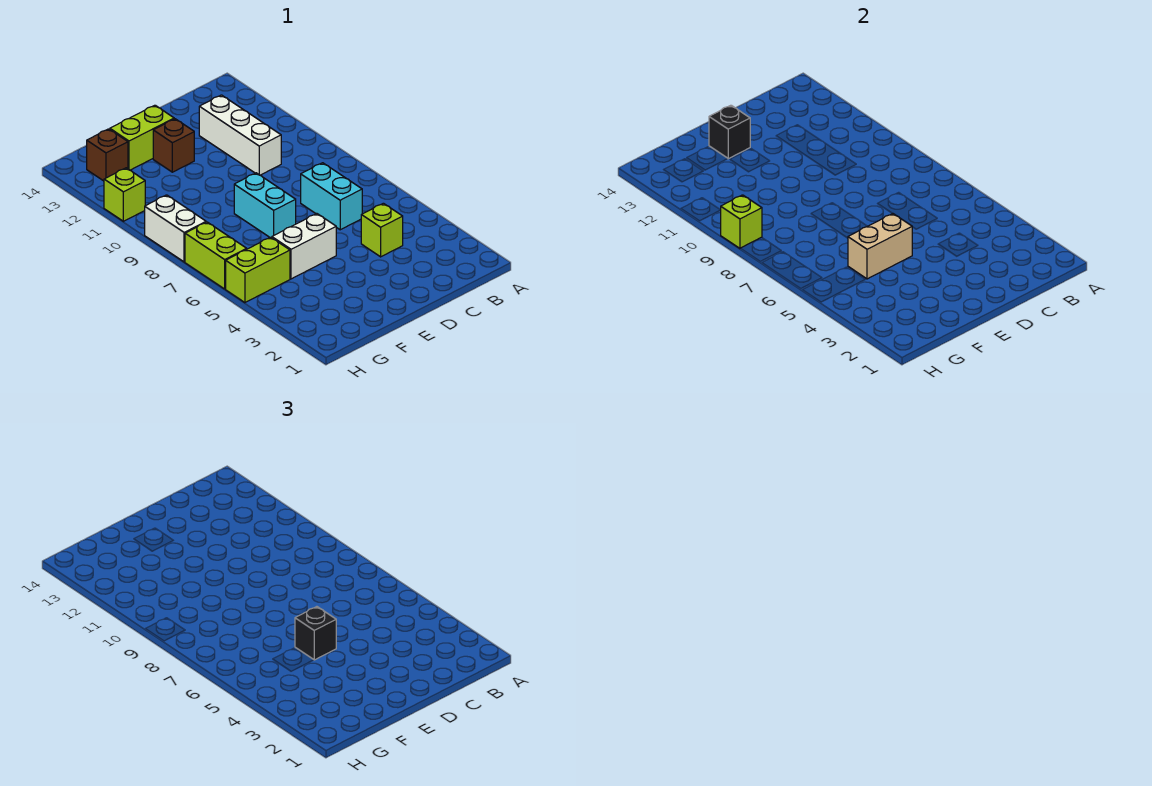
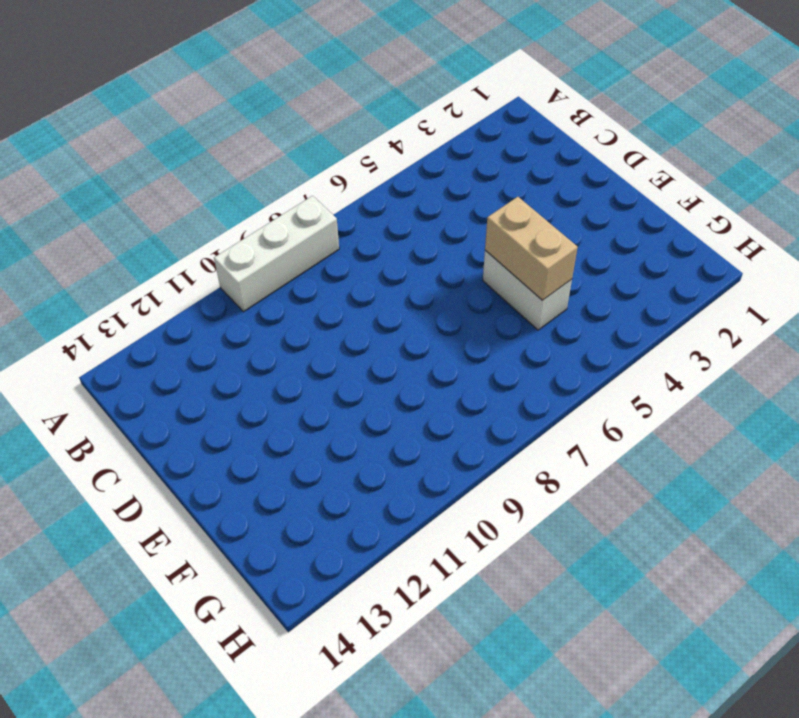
white 1x3 brick [214,196,339,312] -> white 1x3 brick moved to [199,95,281,175]
none -> lime 1x1 brick [361,203,403,257]
none -> cyan 1x2 brick [301,163,362,230]
none -> cyan 1x2 brick [234,173,296,238]

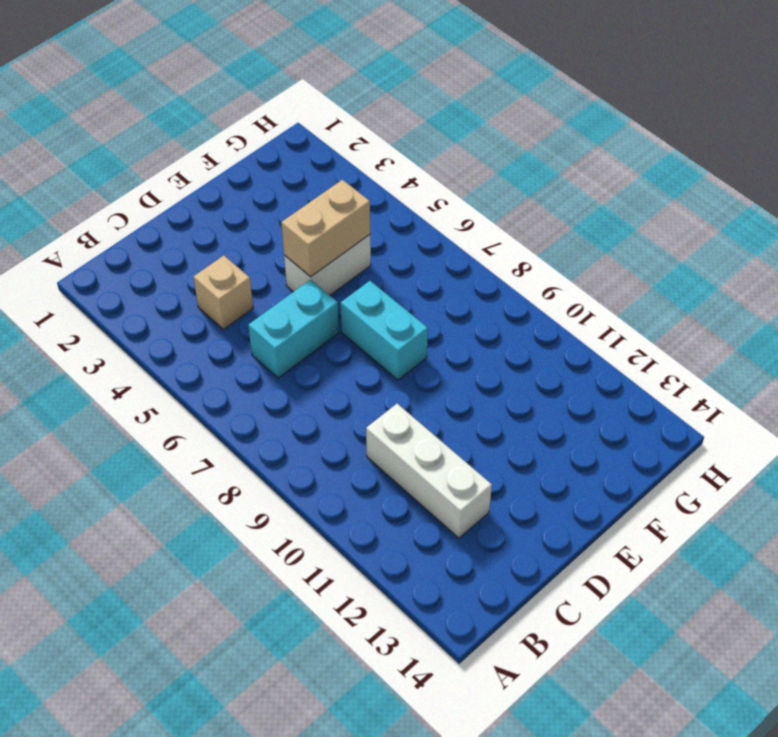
tan 1x1 brick [193,256,253,330] -> lime 1x1 brick [361,203,403,257]
cyan 1x2 brick [248,280,339,378] -> cyan 1x2 brick turned to [301,163,362,230]
none -> brown 1x1 brick [153,119,194,172]
none -> lime 1x2 brick [110,105,174,170]
none -> lime 1x2 brick [226,237,290,303]

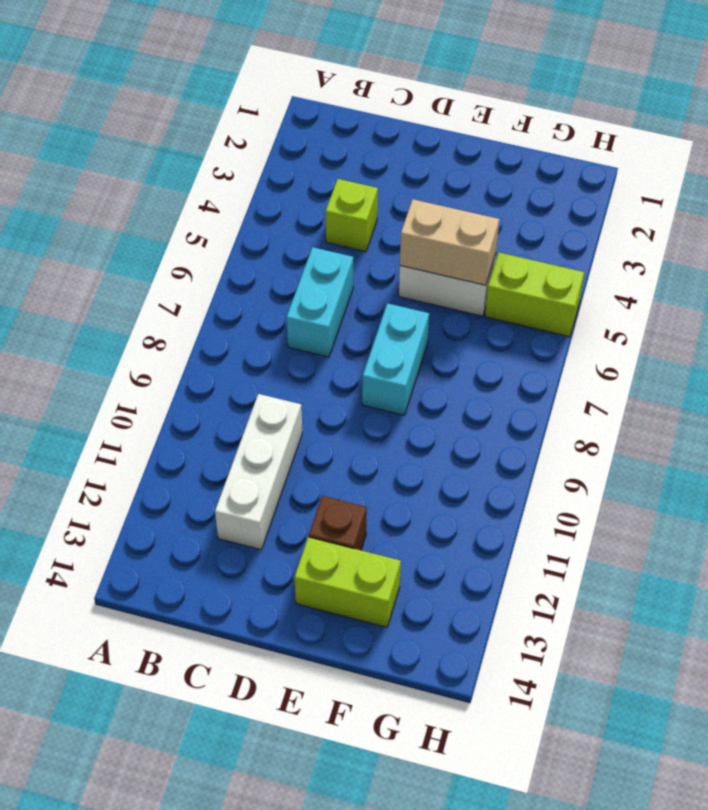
none -> brown 1x1 brick [87,129,128,181]
none -> lime 1x2 brick [185,222,247,289]
none -> white 1x2 brick [145,195,206,262]

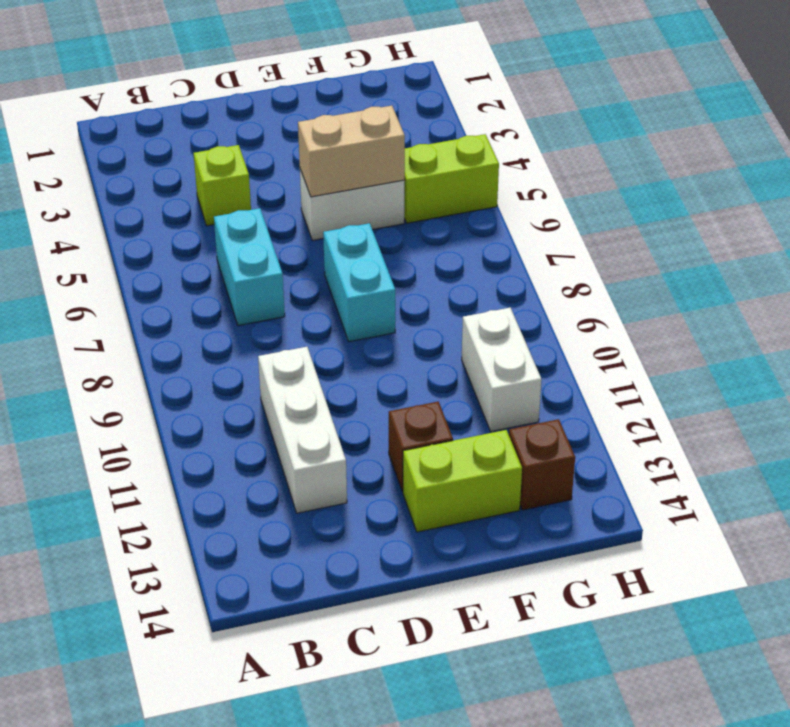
white 1x2 brick [462,308,542,432] -> white 1x2 brick moved to [145,195,206,262]
none -> lime 1x2 brick [185,222,247,289]
none -> lime 1x1 brick [104,168,145,221]
none -> black 1x1 brick [709,105,750,159]

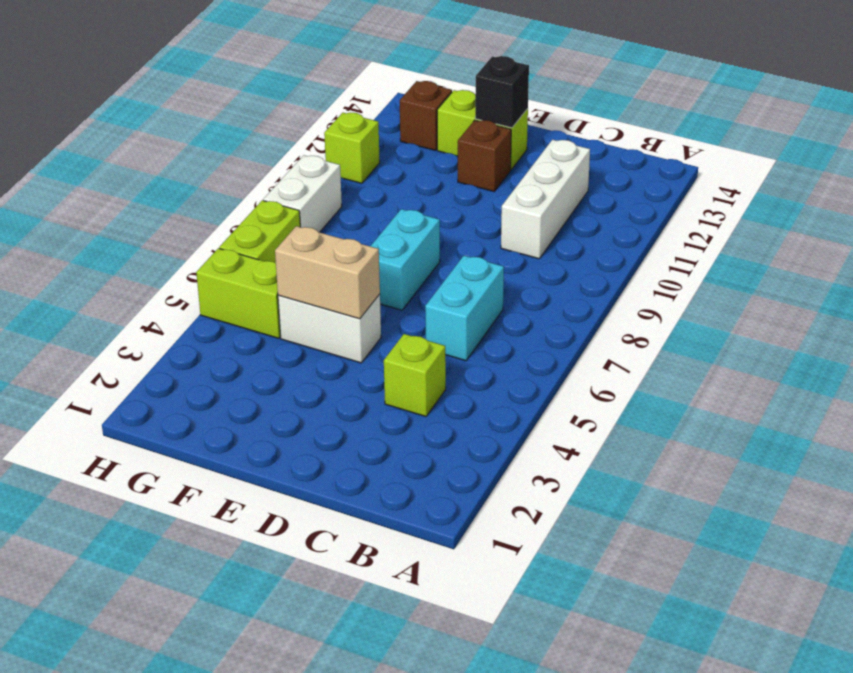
none -> lime 1x1 brick [721,195,762,248]
none -> black 1x1 brick [295,607,336,660]

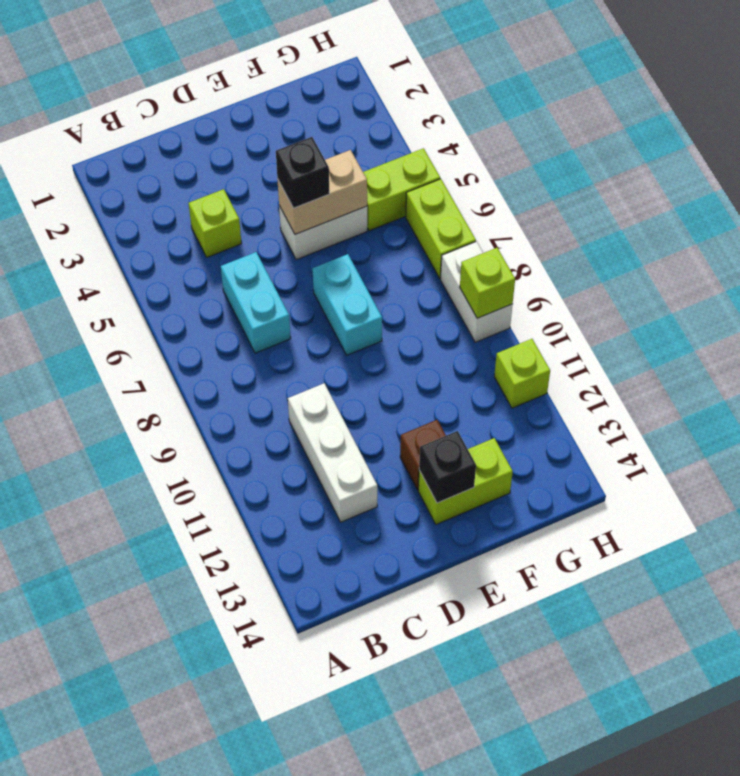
none -> brown 1x1 brick [87,129,128,181]

